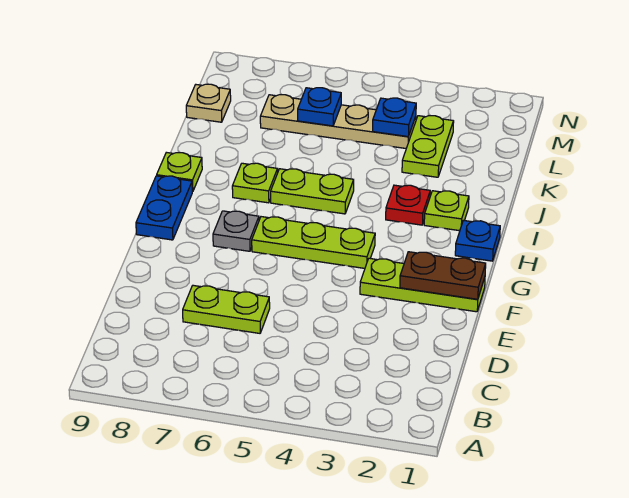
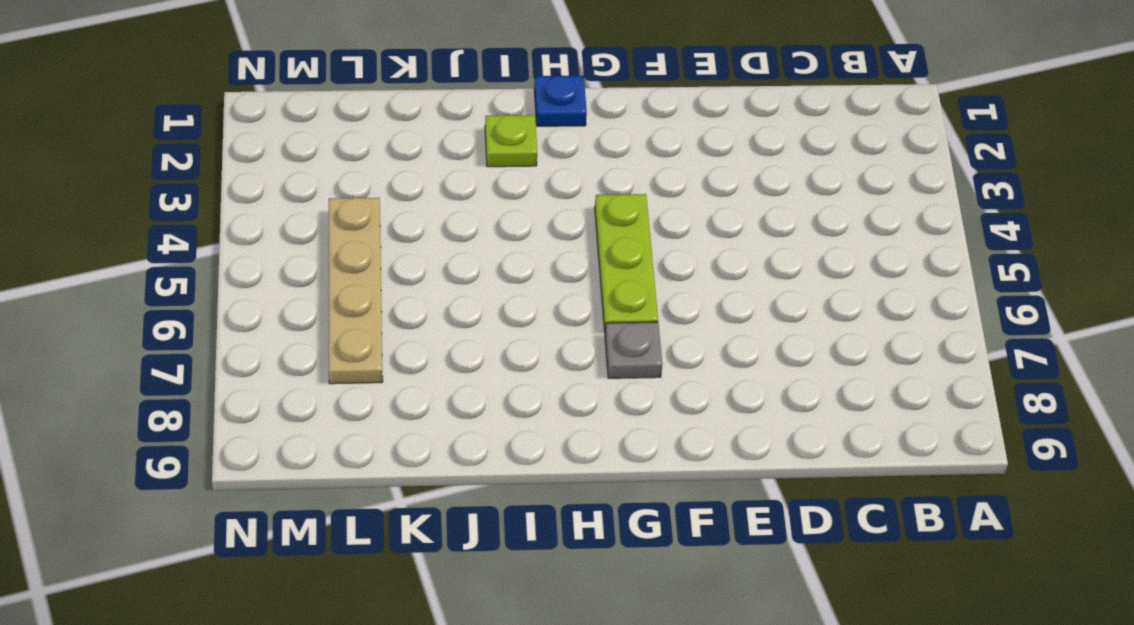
none -> lime 1x2 plate [183,285,270,333]
none -> lime 1x3 plate [360,258,485,312]
none -> blue 1x2 plate [136,176,192,240]

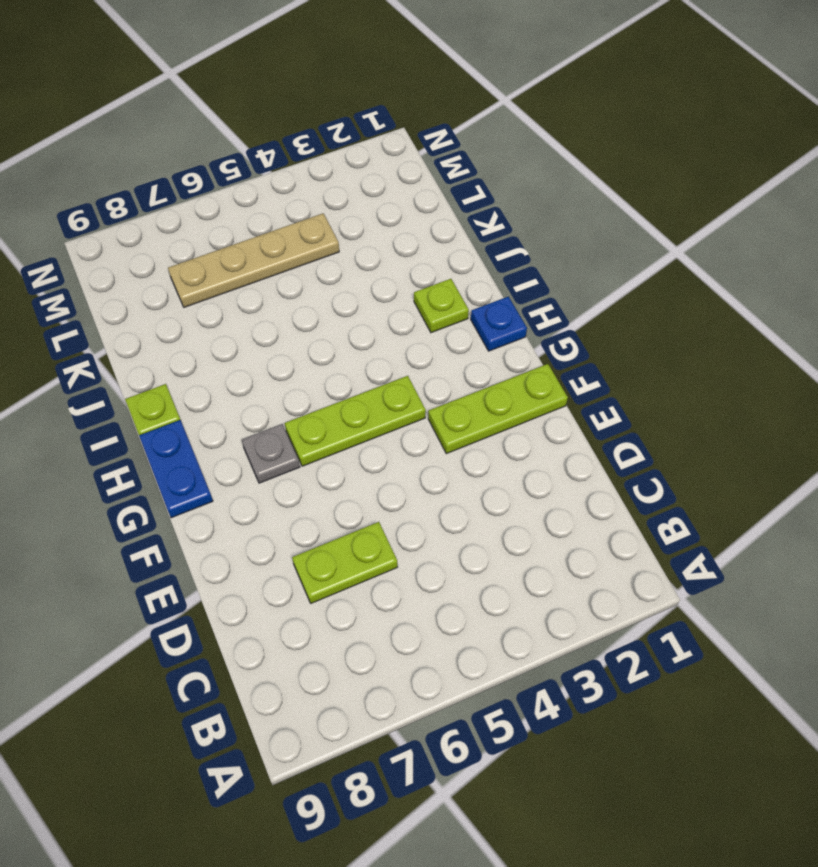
none -> red 1x1 plate [386,185,430,225]
none -> lime 1x2 plate [271,169,354,214]
none -> lime 1x1 plate [232,163,278,203]

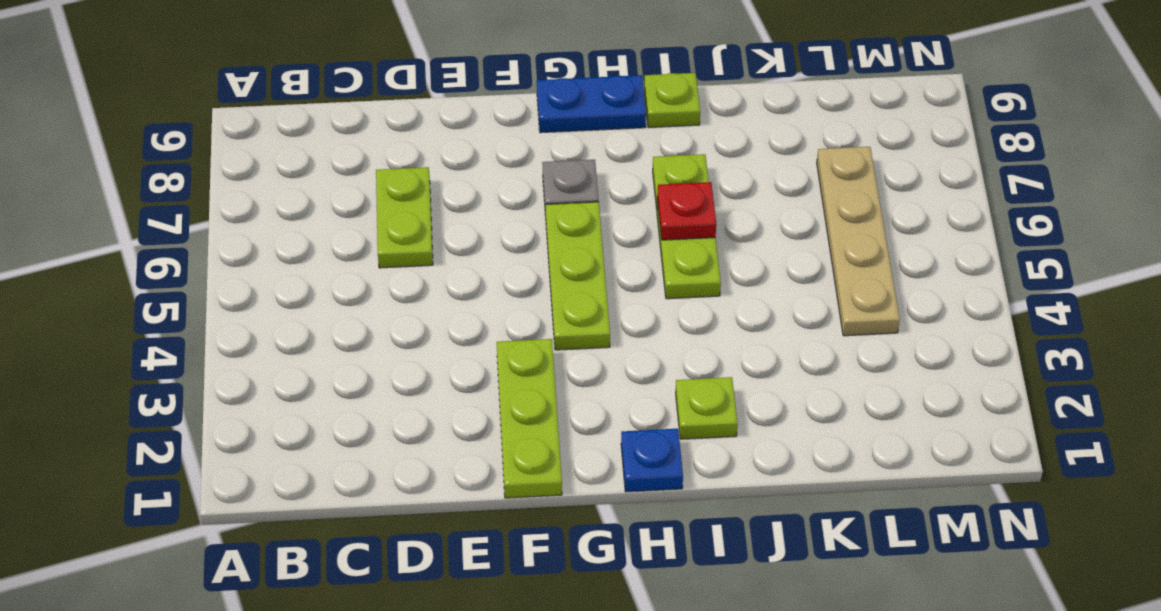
red 1x1 plate [657,182,716,240] -> red 1x1 plate moved to [386,185,430,225]
none -> lime 1x2 plate [402,116,454,177]
none -> tan 1x1 plate [186,84,231,122]
none -> brown 1x2 plate [400,252,486,299]

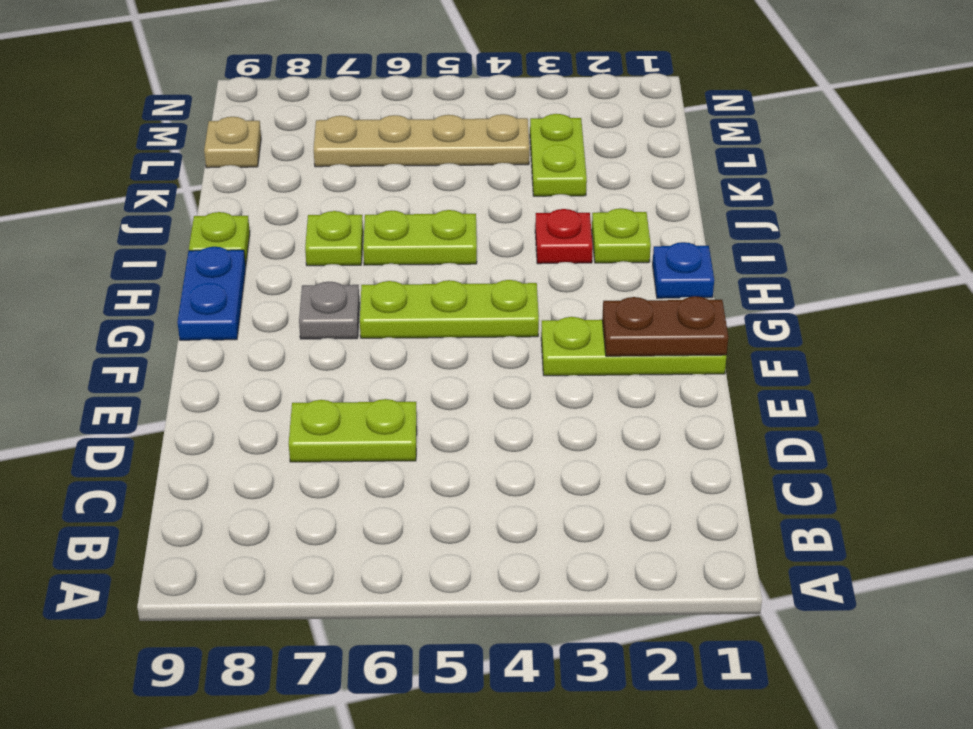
none -> blue 1x1 plate [373,98,416,137]
none -> blue 1x1 plate [298,88,341,126]

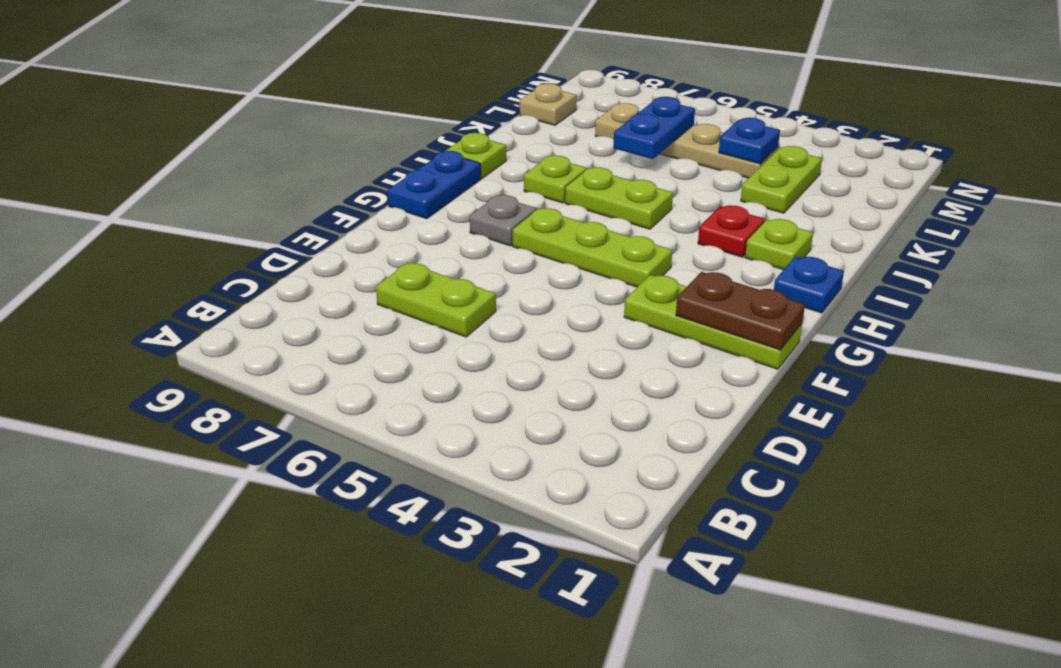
blue 1x2 plate [613,97,695,159] -> blue 1x1 plate [298,88,341,126]

